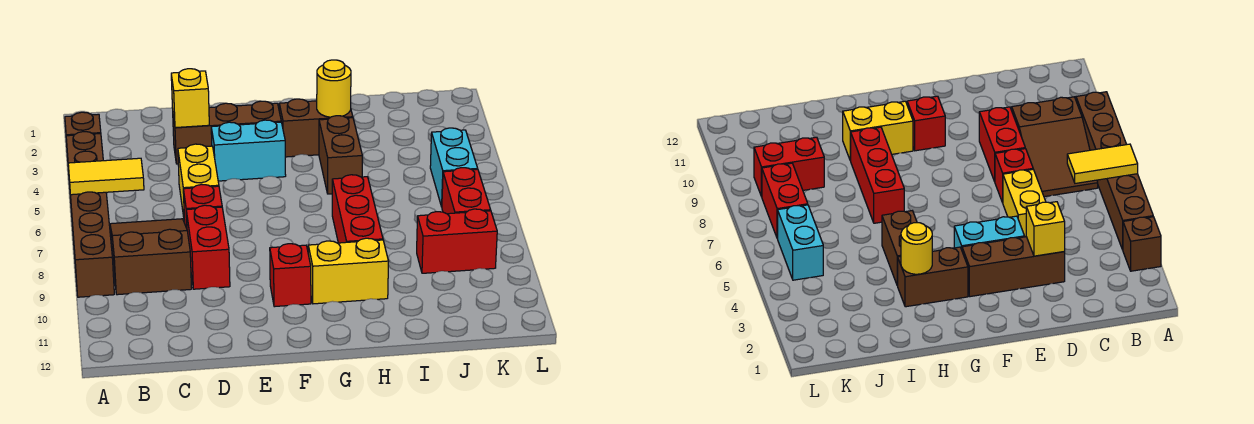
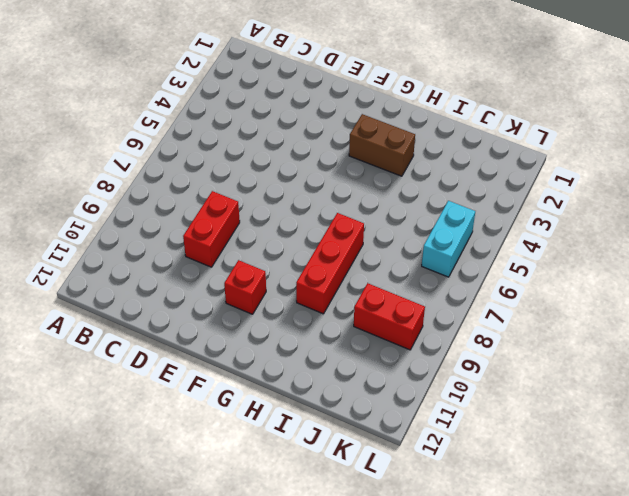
none -> brown 1x1 brick [65,112,101,157]
none -> brown 1x6 brick [66,132,114,297]
none -> brown 2x3 slope [110,219,192,295]

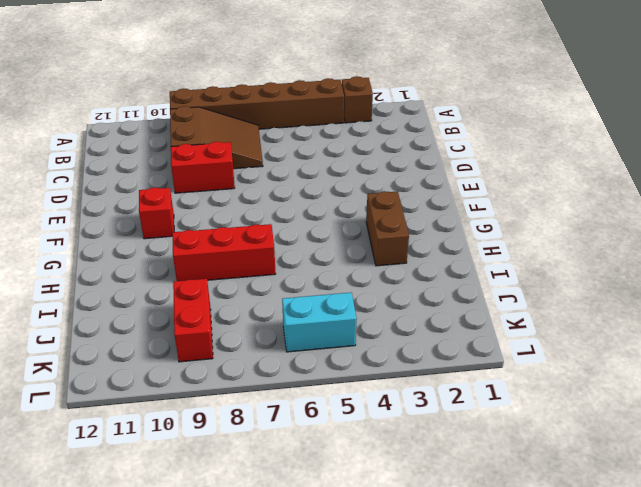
none -> brown 1x3 brick [173,101,281,164]
none -> yellow 1x2 brick [178,144,219,222]
none -> red 1x1 brick [183,184,222,228]

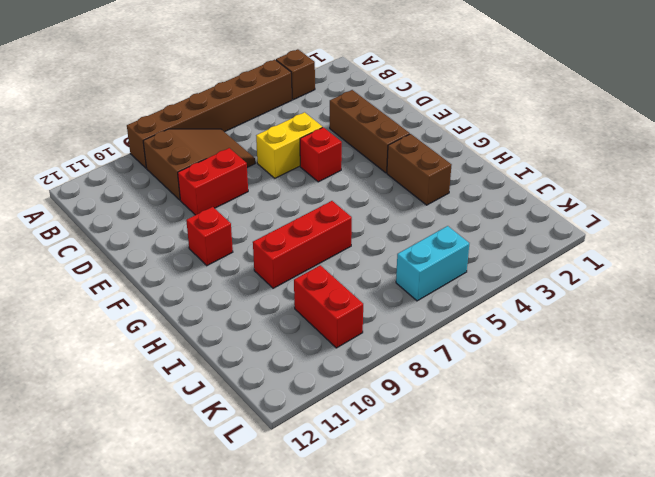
red 1x1 brick [300,127,342,182] -> red 1x1 brick moved to [183,184,222,228]
none -> cyan 1x2 brick [211,120,286,181]
none -> yellow 1x2 brick [308,238,389,304]
none -> brown 1x2 brick [319,116,362,194]

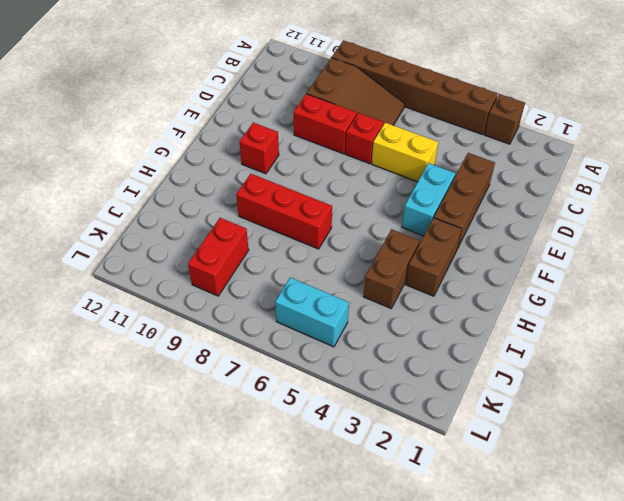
brown 1x2 brick [363,229,420,308] -> brown 1x2 brick turned to [319,116,362,194]
none -> yellow 1x2 brick [308,238,389,304]
none -> red 1x2 brick [442,168,491,214]
none -> yellow 1x2 tile [68,158,144,195]

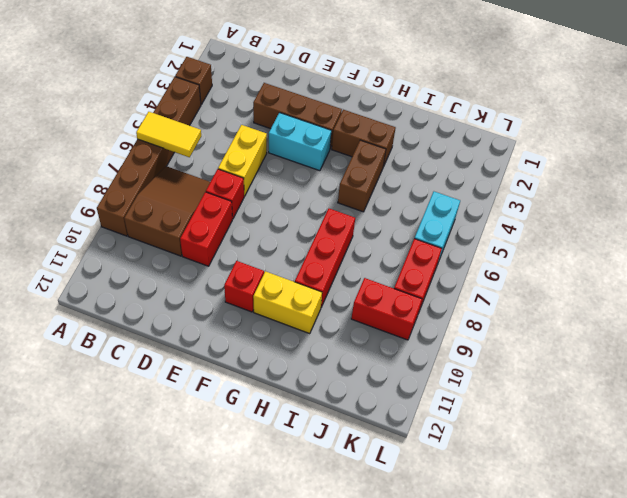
none -> yellow 1x1 brick [171,69,209,128]
none -> yellow 1x1 round brick [317,60,351,117]

